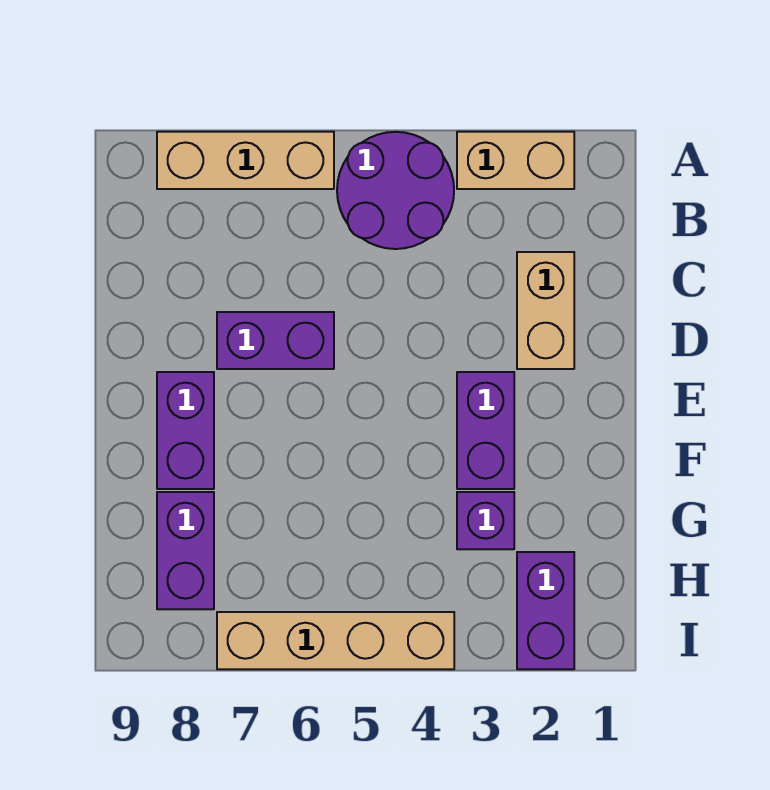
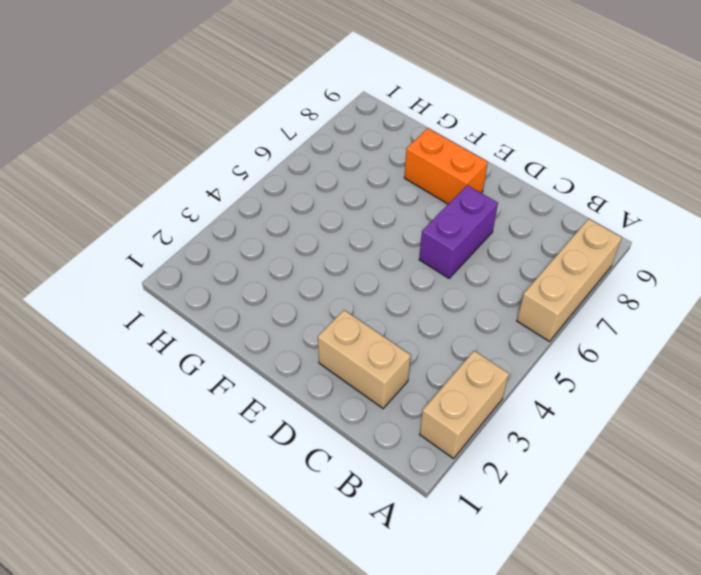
orange 1x2 brick [404,128,488,204] -> purple 1x2 brick [157,372,214,489]
none -> purple 2x2 round brick [337,132,454,249]
none -> purple 1x2 brick [457,372,514,489]

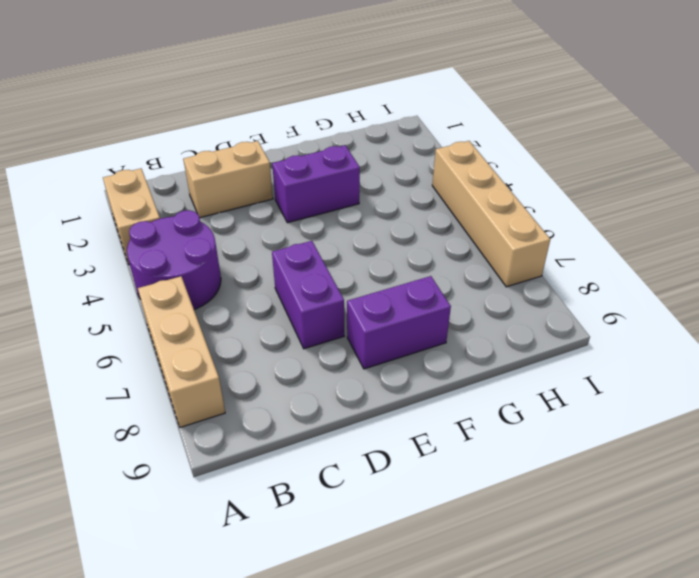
none -> purple 1x1 brick [457,492,514,549]
none -> purple 1x2 brick [157,492,214,609]

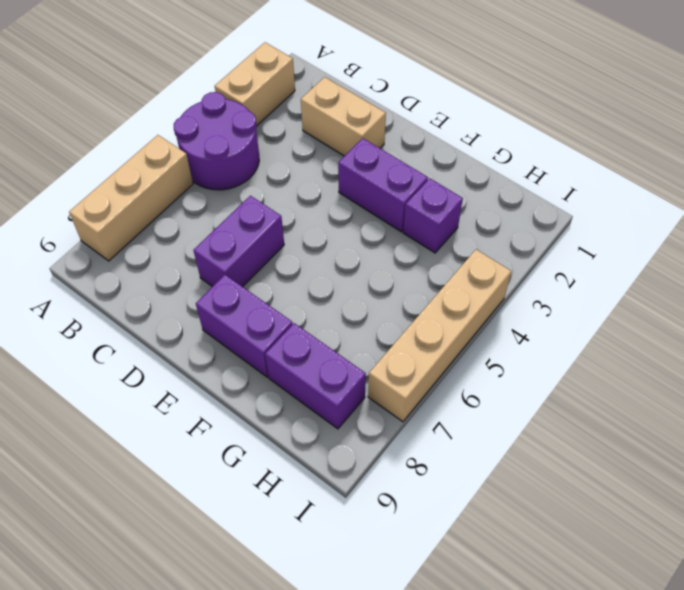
none -> purple 1x2 brick [517,552,574,669]

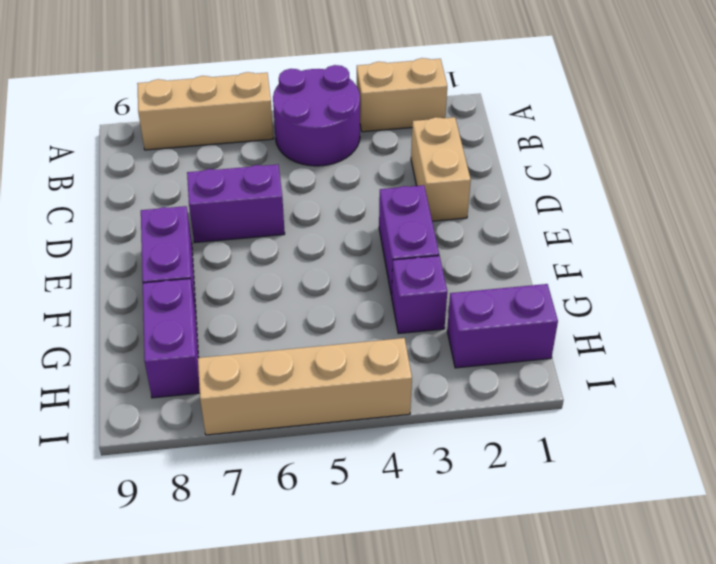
purple 1x2 brick [447,284,558,368] -> purple 1x2 brick turned to [517,552,574,669]

